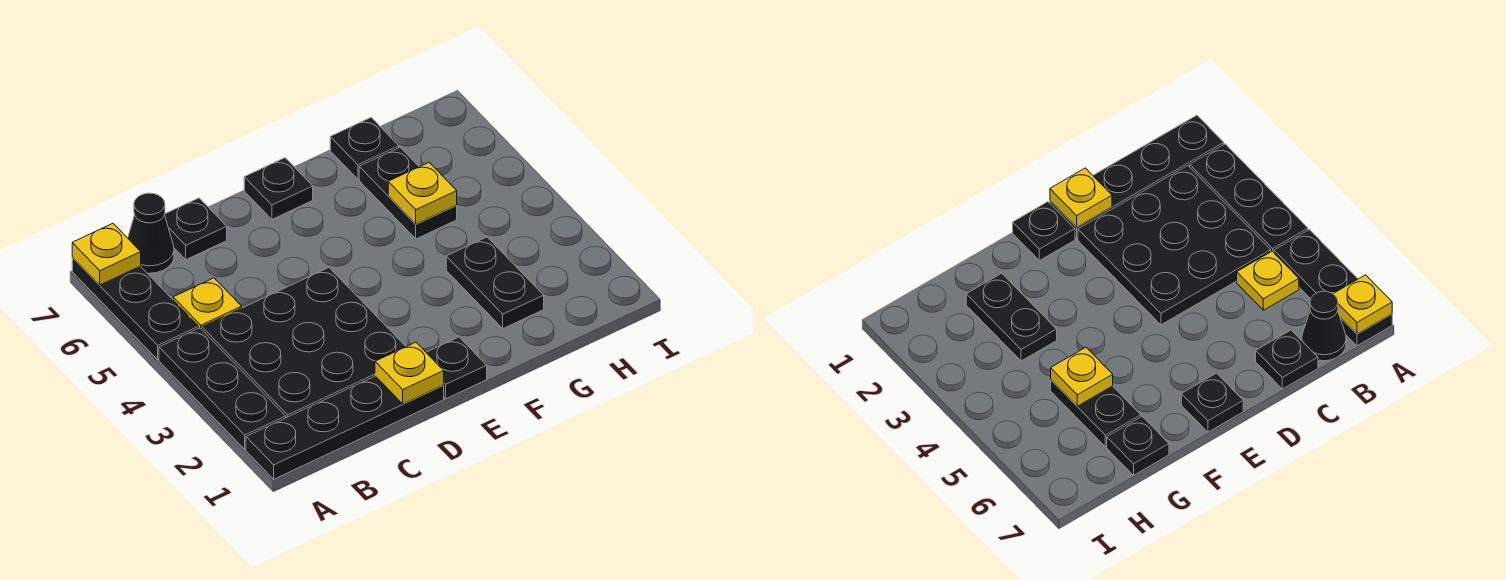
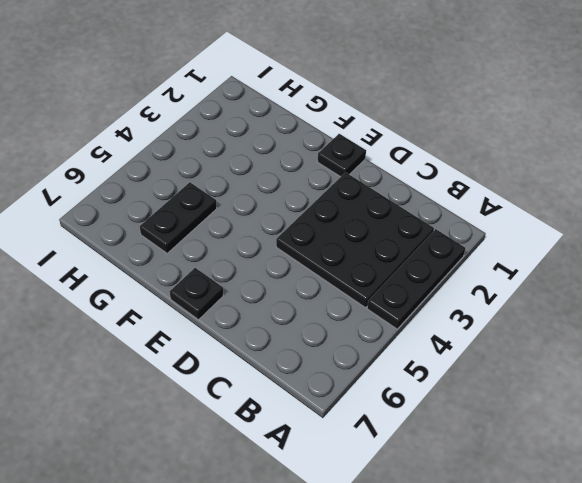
none -> black 1x4 plate [246,376,444,479]
none -> black 1x3 plate [72,257,199,360]
none -> yellow 1x1 plate [173,278,242,329]

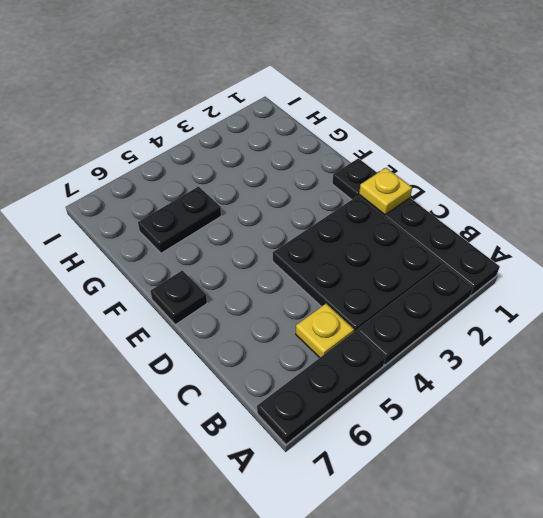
none -> black 1x1 cone [128,193,174,273]
none -> black 1x1 plate [164,198,227,260]
none -> black 1x2 plate [446,237,544,328]

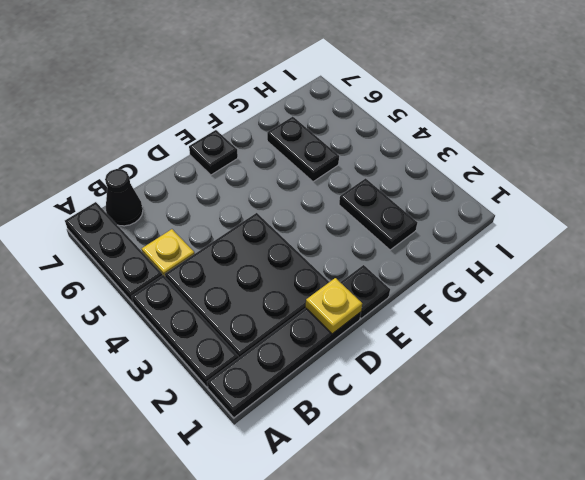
none -> black 1x1 plate [164,198,227,260]
none -> black 1x1 plate [330,118,399,179]
none -> yellow 1x1 plate [72,224,141,285]

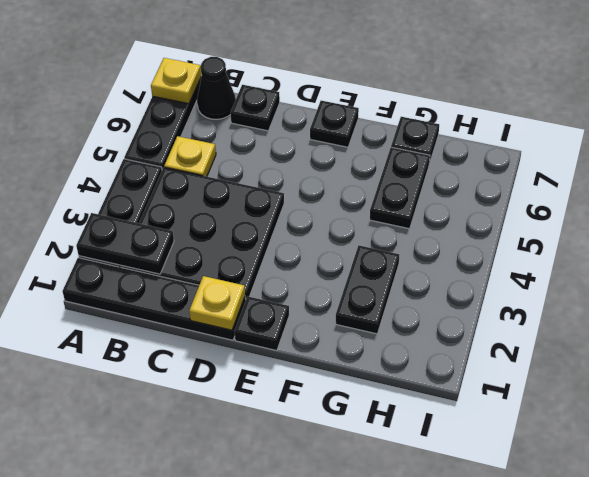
black 1x2 plate [76,213,174,274] -> none
none -> yellow 1x1 plate [388,162,457,224]

